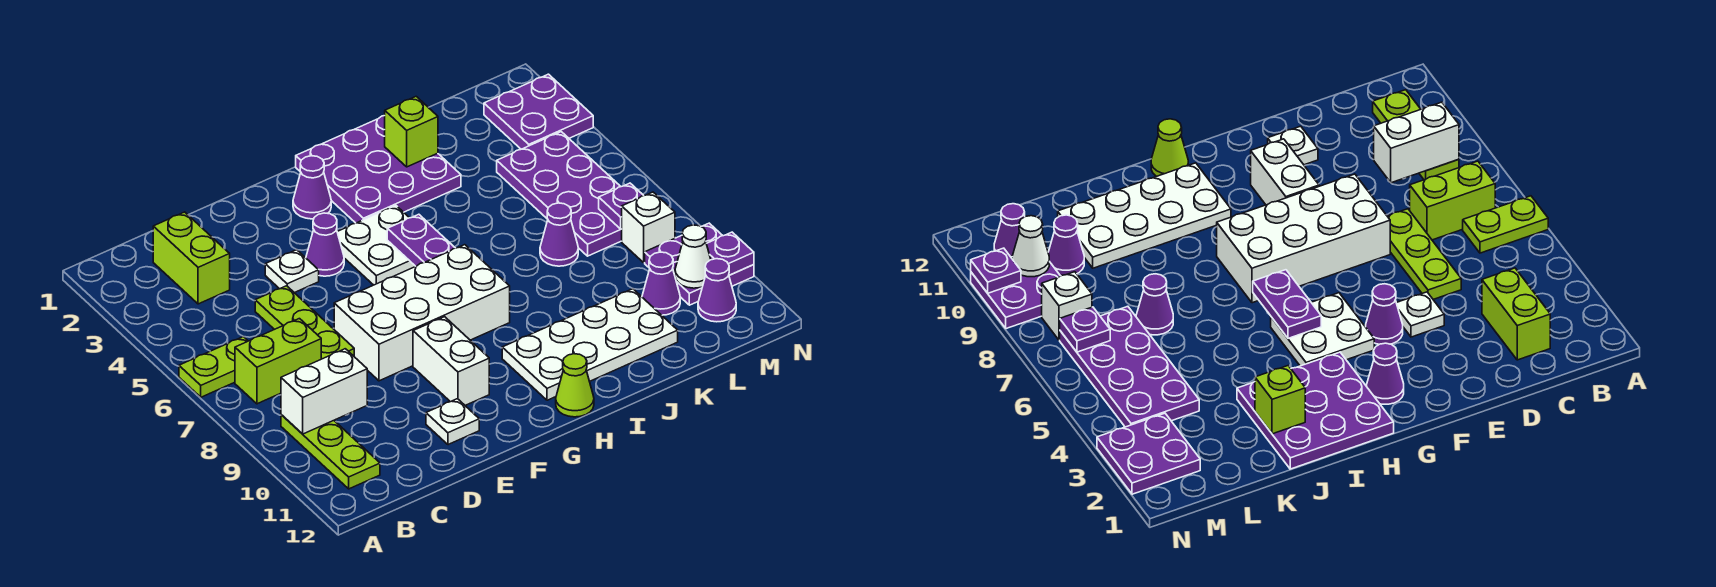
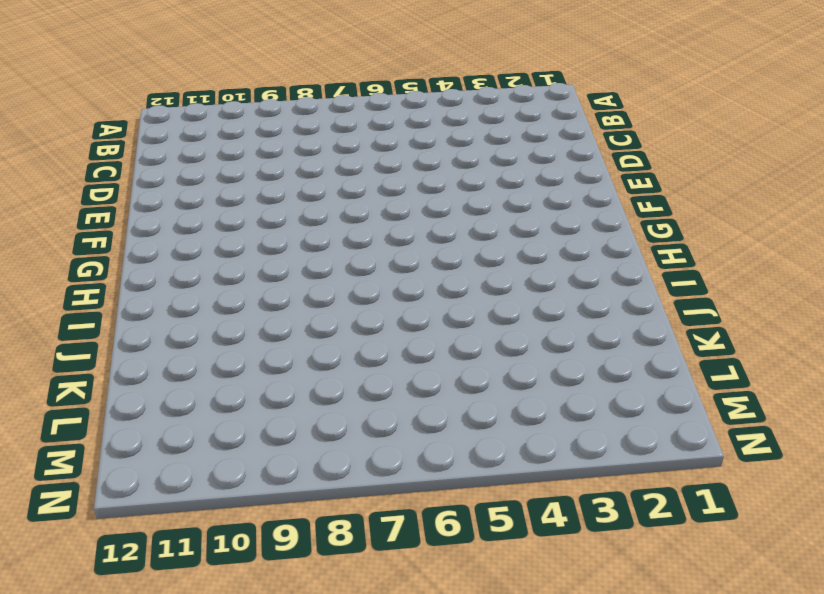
none -> lime 1x2 plate [179,336,248,397]
none -> lime 1x2 brick [235,319,321,404]
none -> lime 1x3 plate [281,415,380,489]

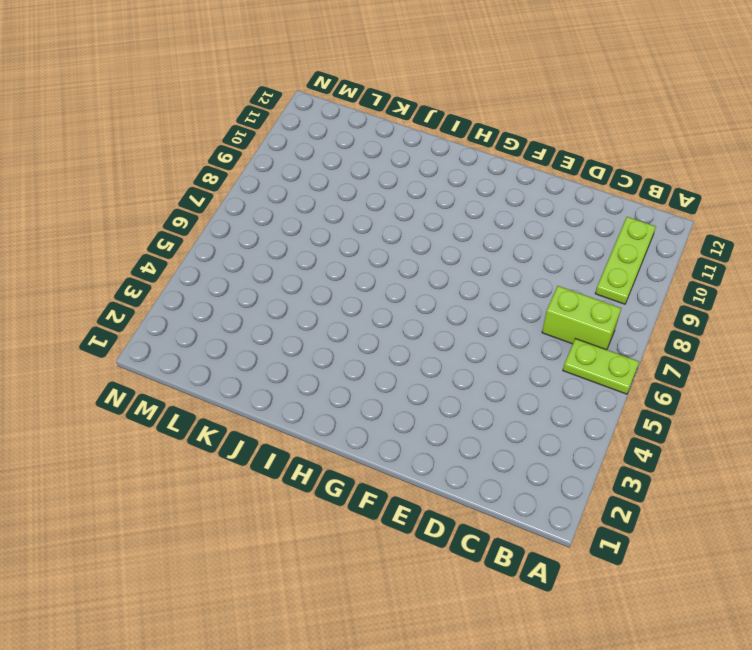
none -> lime 1x2 brick [153,212,230,304]
none -> lime 1x3 plate [255,286,354,359]
none -> white 1x1 plate [265,250,319,293]

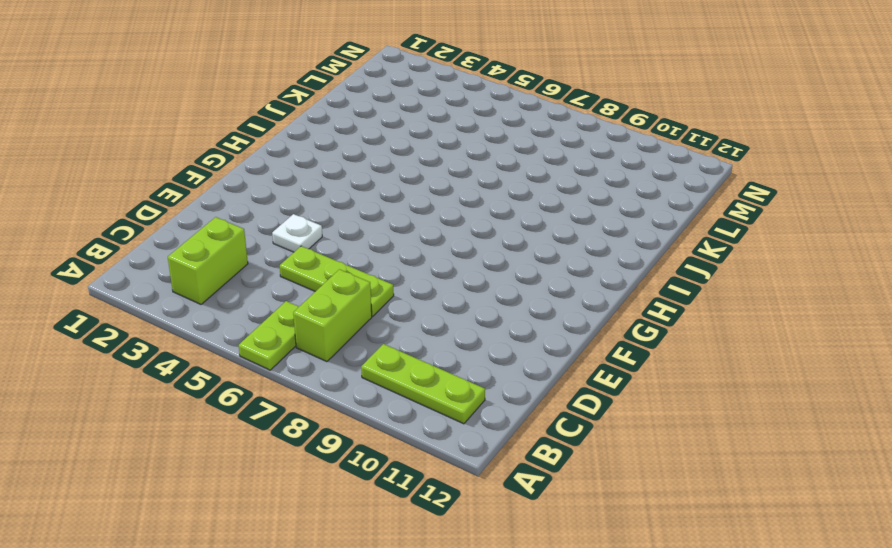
lime 1x2 brick [168,217,248,304] -> lime 1x2 brick turned to [153,212,230,304]
none -> white 2x4 brick [334,245,510,381]
none -> white 1x1 plate [426,399,479,445]
none -> purple 1x1 cone [306,213,344,276]

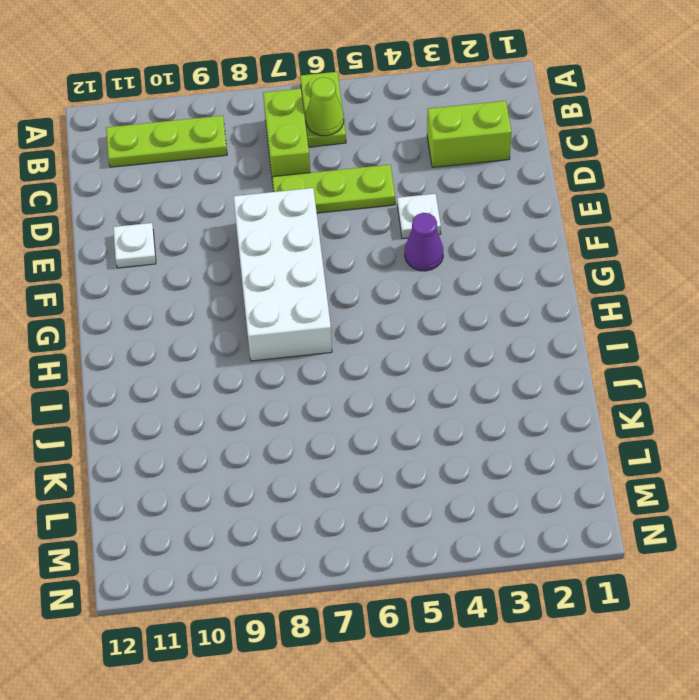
lime 1x1 cone [306,77,344,136] -> lime 1x1 cone moved to [556,354,594,417]
none -> white 1x2 brick [413,317,489,405]
none -> purple 1x1 cone [293,156,331,219]
none -> white 2x2 plate [337,206,415,285]

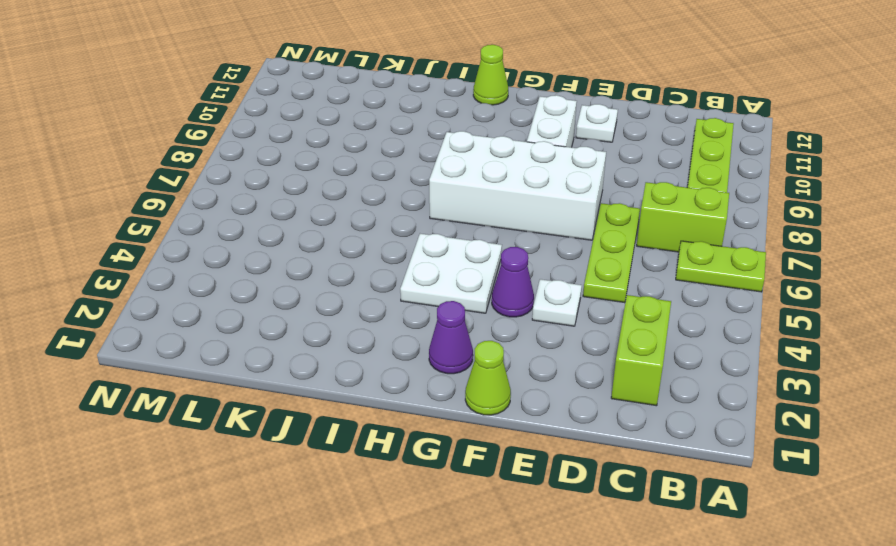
lime 1x1 cone [465,341,511,415] -> none
none -> purple 3x3 plate [296,116,461,223]
none -> white 2x4 plate [502,289,678,400]
none -> purple 1x1 cone [540,203,578,266]

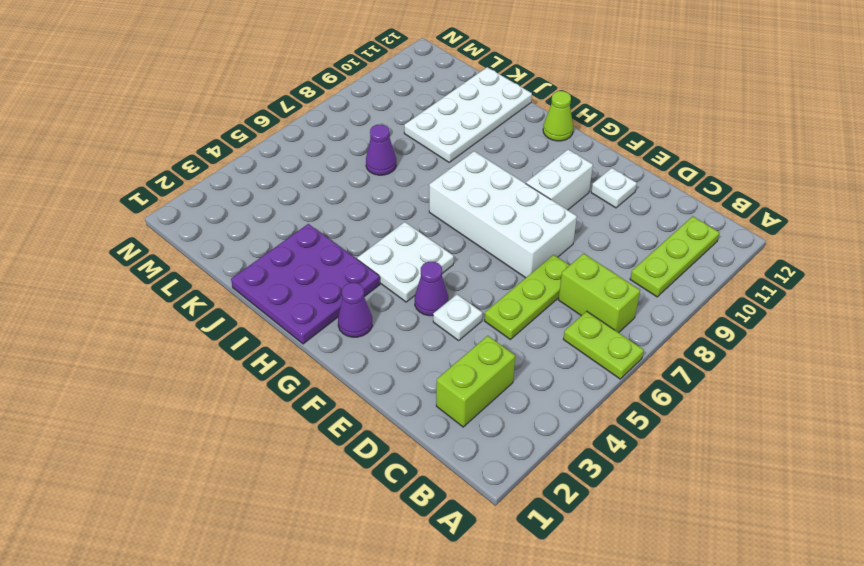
white 2x4 plate [404,67,532,162] -> white 2x4 plate turned to [502,289,678,400]
none -> purple 2x4 plate [497,132,622,256]
none -> purple 1x1 cone [642,252,680,315]
none -> purple 2x2 plate [484,74,593,149]

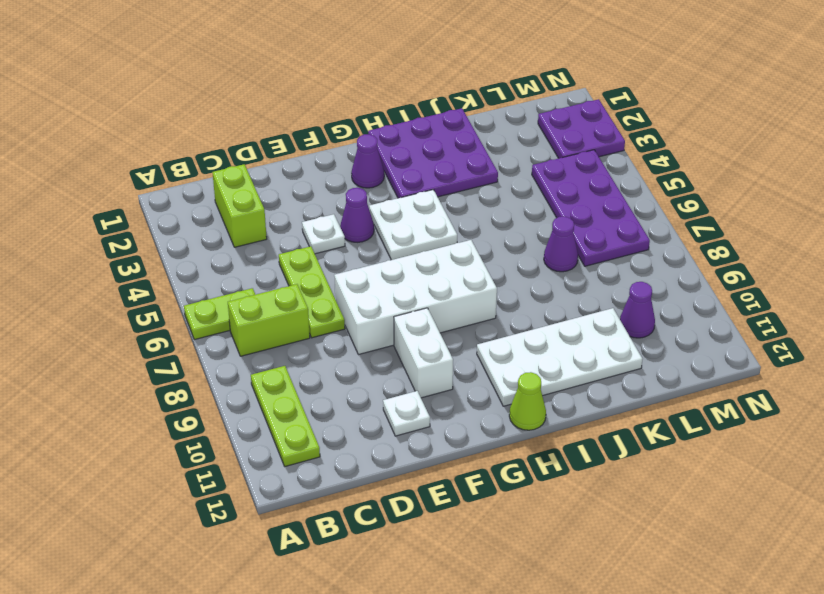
none -> white 1x1 brick [622,192,675,263]
none -> purple 2x2 plate [645,223,754,305]
none -> purple 1x1 cone [698,259,736,322]

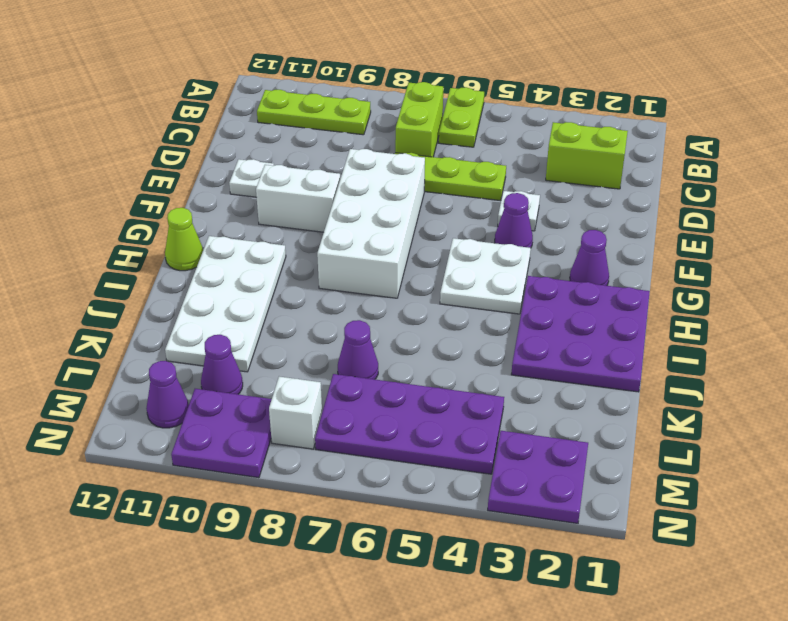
none -> white 1x2 brick [281,349,367,434]
none -> purple 1x2 plate [387,214,455,266]
none -> lime 1x1 brick [385,97,438,167]

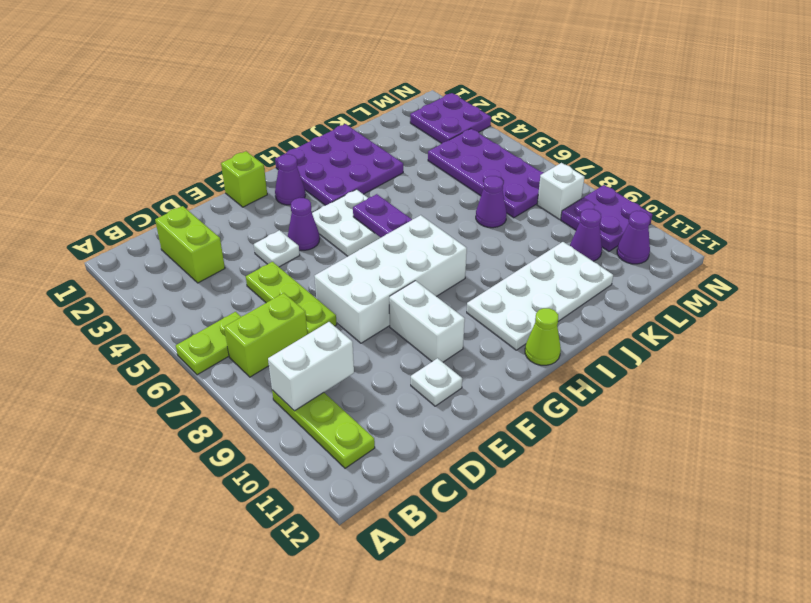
lime 1x1 brick [221,151,267,207] -> lime 1x1 brick moved to [385,97,438,167]
none -> purple 1x1 plate [599,183,644,229]
none -> white 1x1 cone [675,225,711,288]
none -> purple 1x1 plate [706,232,754,275]

